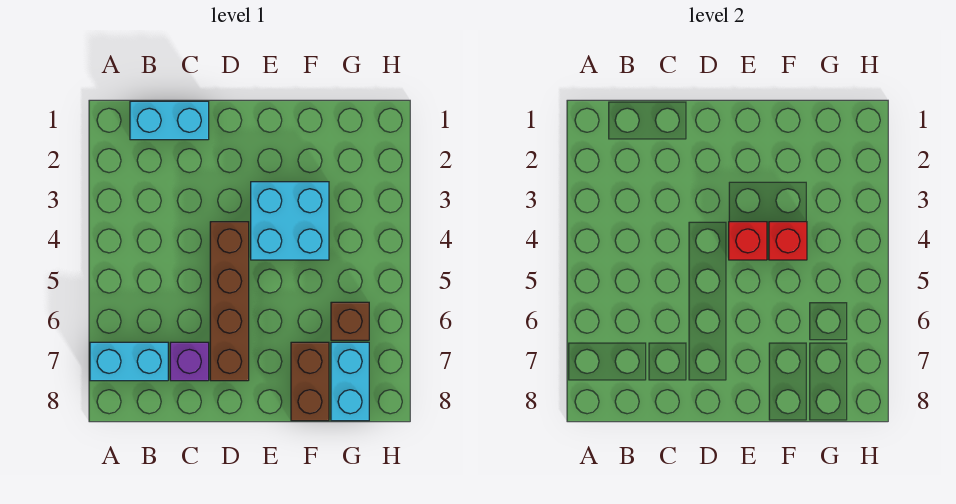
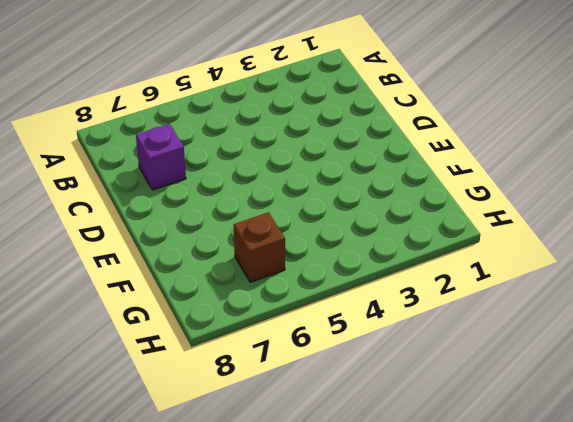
none -> cyan 1x2 brick [90,342,168,381]
none -> cyan 1x2 brick [130,101,209,140]

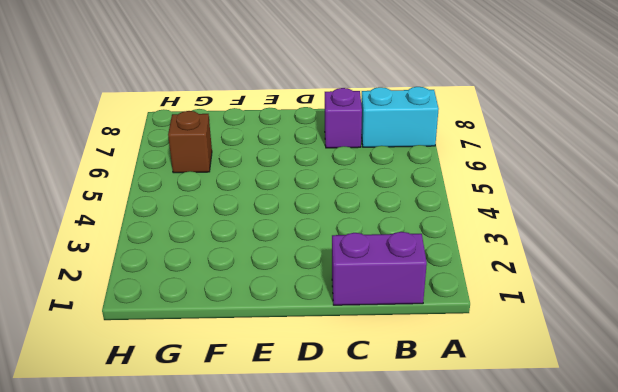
purple 1x2 brick [332,232,427,305] -> cyan 1x2 brick [130,101,209,140]
none -> brown 1x4 brick [210,222,249,381]
none -> cyan 2x2 brick [251,182,329,260]

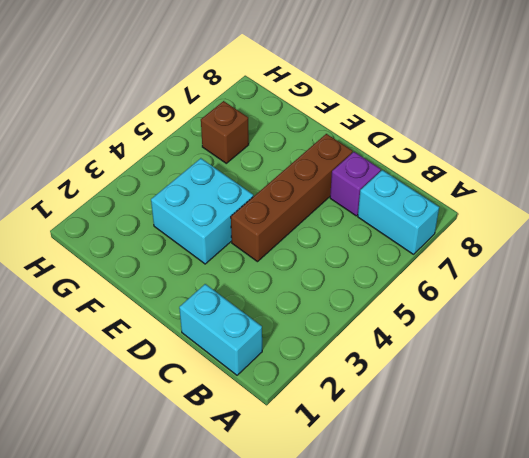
none -> brown 1x2 brick [291,342,329,421]
none -> cyan 1x2 brick [331,342,369,421]

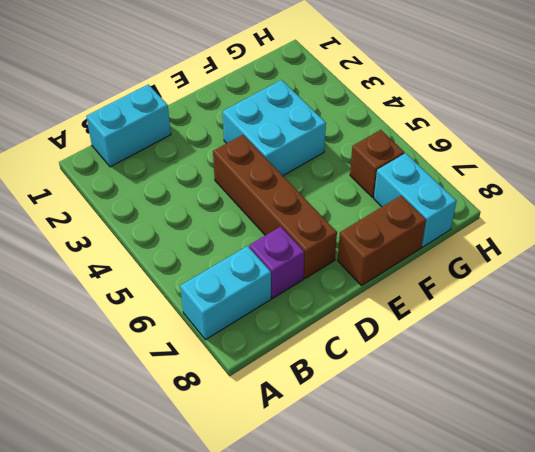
brown 1x2 brick [338,196,426,286] -> brown 1x2 brick turned to [291,342,329,421]
none -> red 1x1 brick [729,222,767,260]
none -> red 1x1 brick [769,222,807,260]

